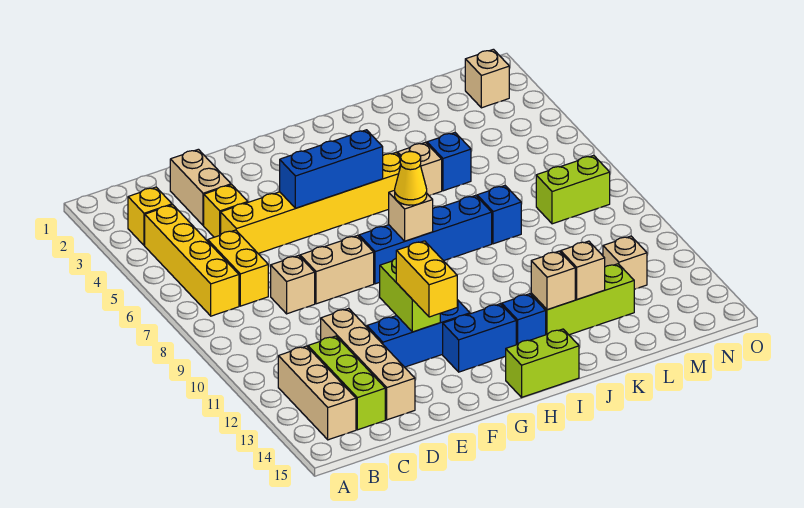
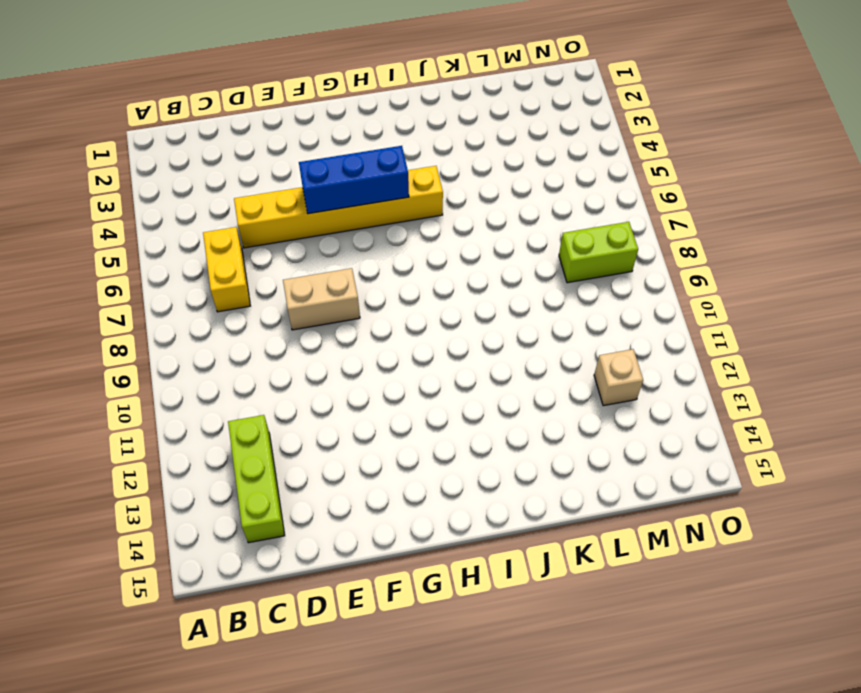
none -> yellow 1x1 brick [128,187,172,245]
none -> yellow 1x4 brick [145,205,239,316]
none -> tan 1x3 brick [278,346,356,440]
none -> tan 1x2 brick [170,149,231,225]

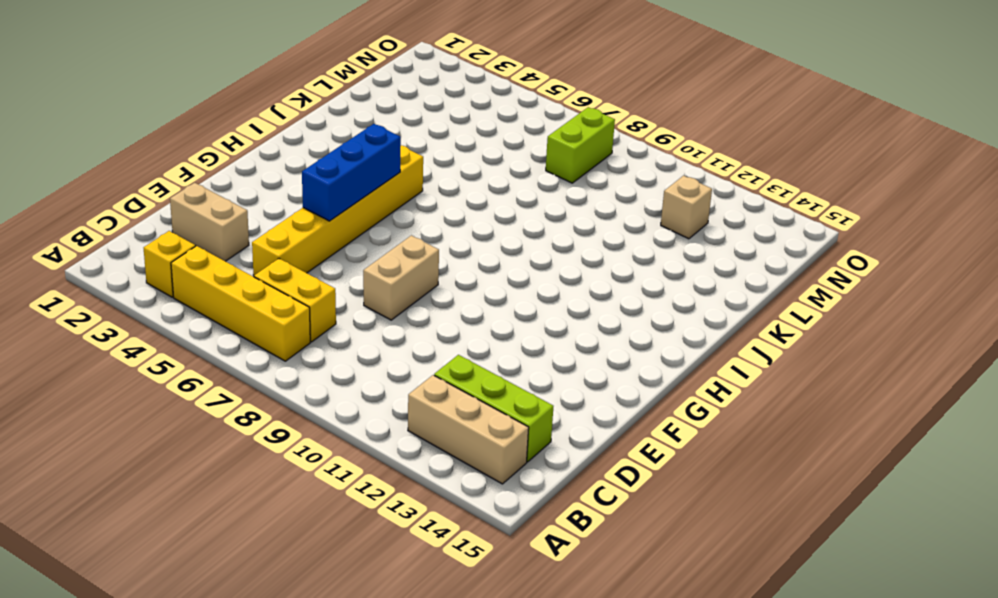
none -> yellow 1x1 brick [204,185,248,237]
none -> tan 1x1 brick [271,255,315,314]
none -> tan 1x4 brick [321,308,415,420]
none -> blue 1x3 brick [367,300,470,367]

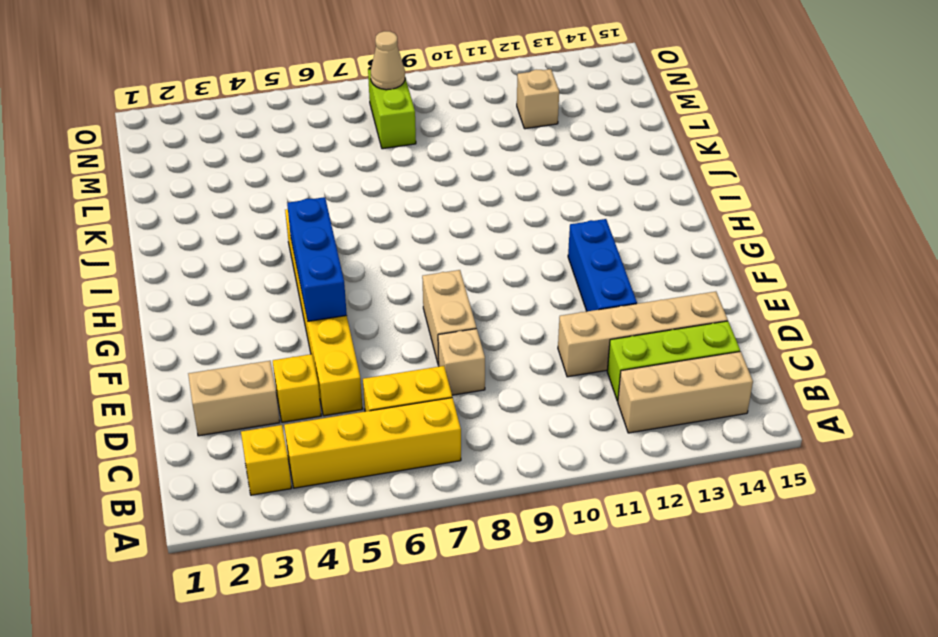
tan 1x1 cone [371,31,405,90] -> none
none -> blue 1x4 brick [359,195,492,284]
none -> blue 1x2 brick [443,304,516,372]
none -> lime 1x2 brick [506,329,579,397]
none -> blue 1x1 brick [502,294,546,345]

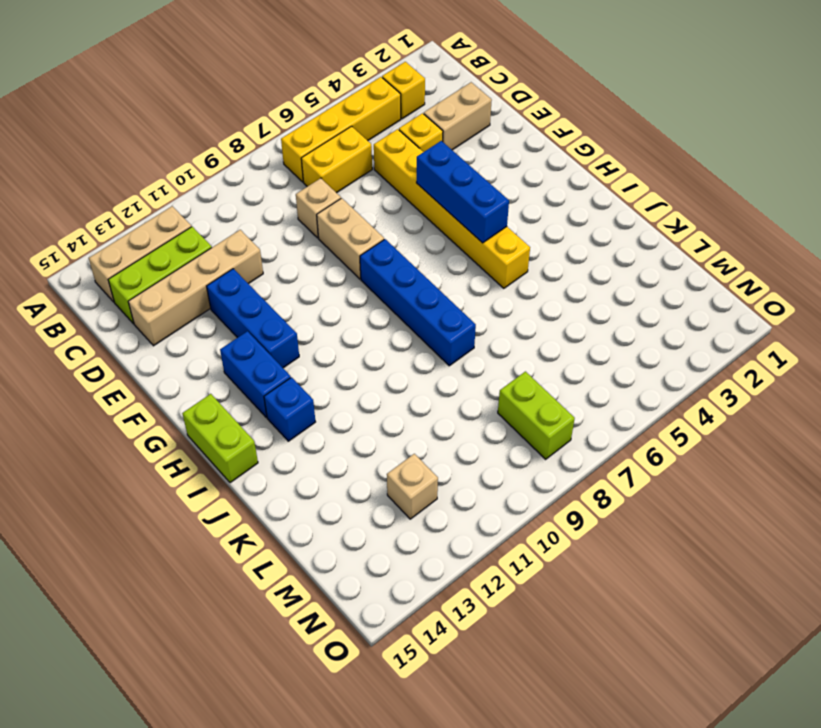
none -> tan 1x1 brick [398,142,442,196]
none -> lime 1x3 brick [531,264,634,335]
none -> blue 1x1 brick [427,133,471,191]
none -> blue 1x1 brick [477,186,521,244]

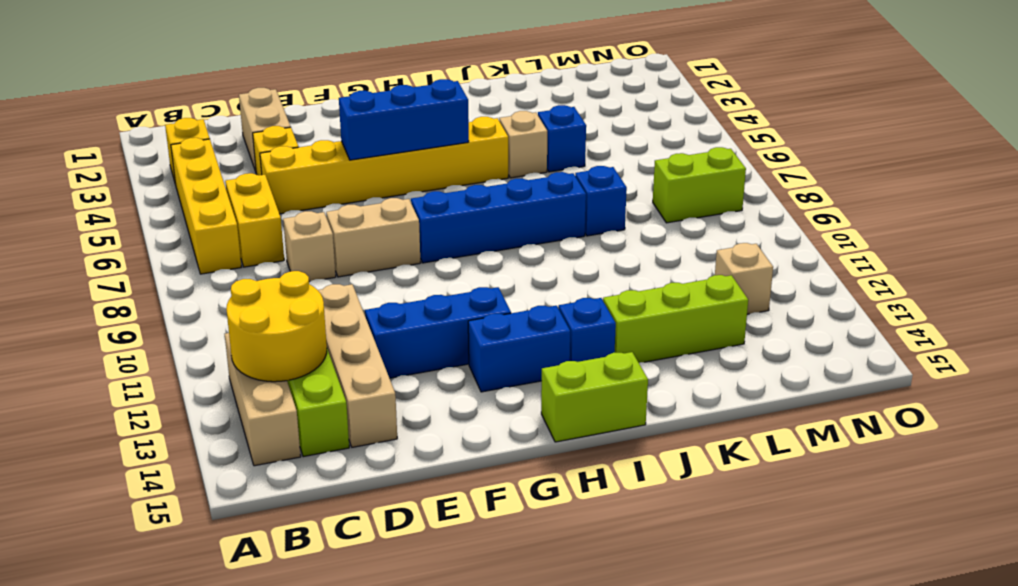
yellow 2x2 round brick [226,271,327,382] -> none
none -> tan 1x1 brick [465,49,509,108]
none -> lime 1x2 brick [380,259,440,332]
none -> tan 1x1 brick [389,190,433,241]
none -> tan 1x1 brick [531,251,575,310]

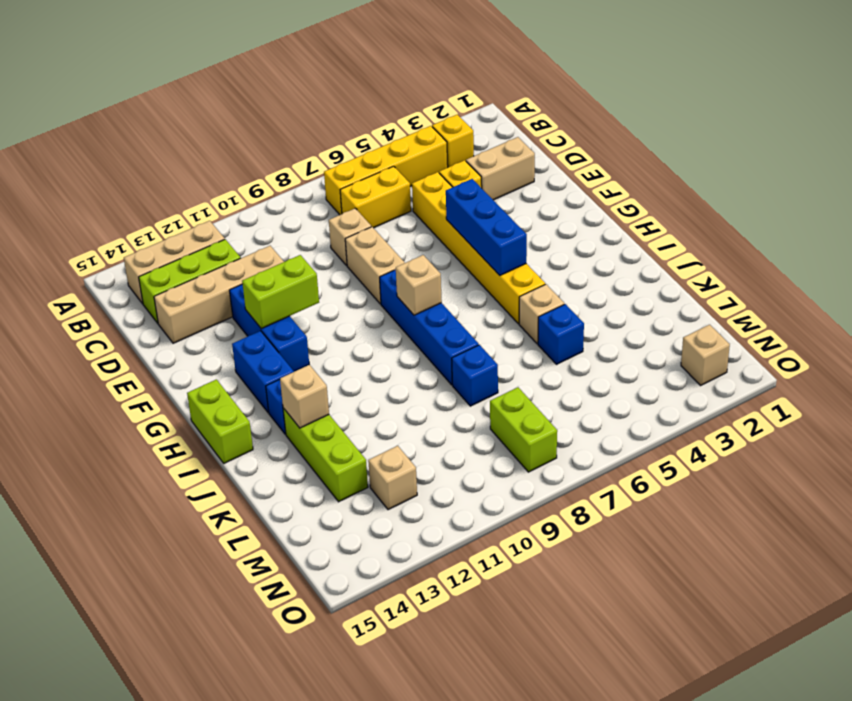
none -> tan 1x1 brick [561,241,605,299]
none -> yellow 1x2 brick [396,241,457,317]
none -> yellow 1x1 cone [395,152,427,205]

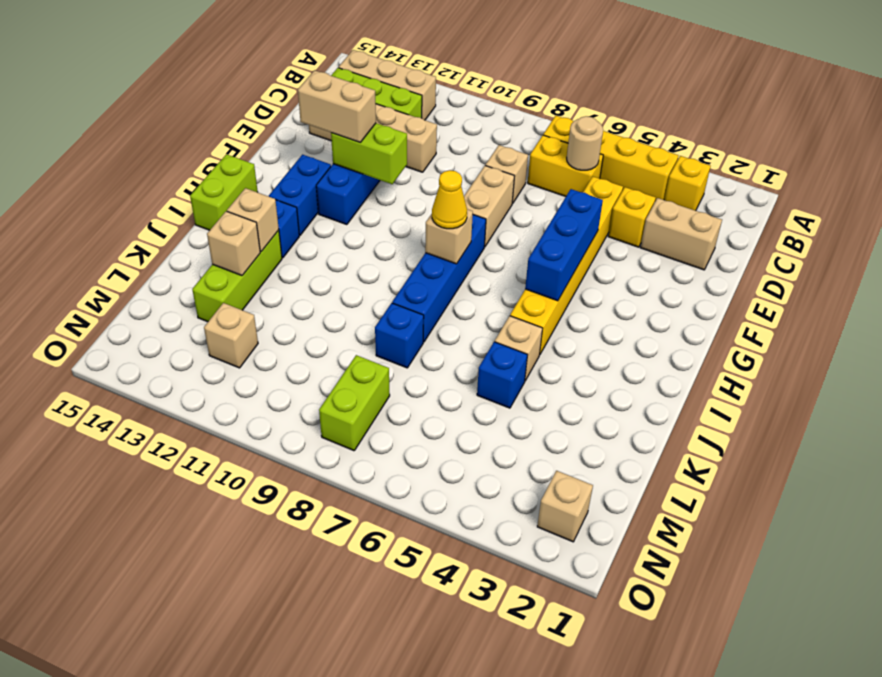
tan 1x1 round brick [567,116,603,170] -> none
tan 1x2 brick [298,70,376,142] -> yellow 1x2 brick [396,241,457,317]

